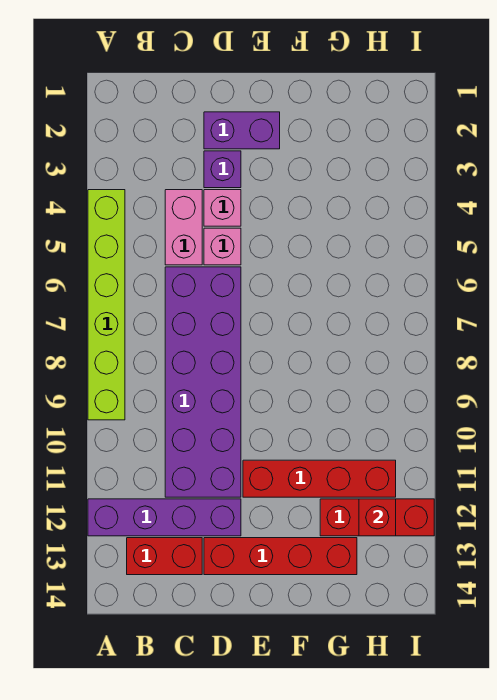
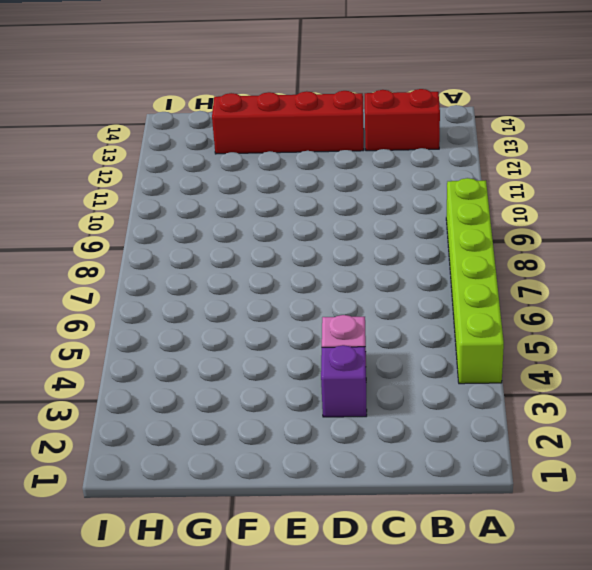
none -> purple 1x4 brick [88,499,241,536]
none -> pink 1x2 brick [165,190,202,265]
none -> purple 2x6 brick [165,267,241,497]

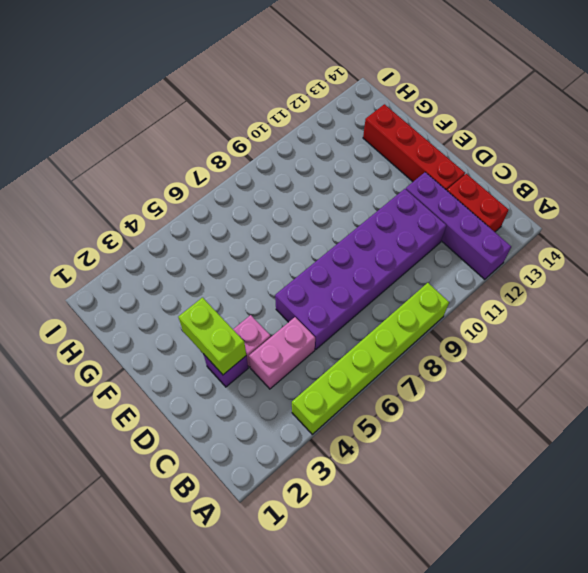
lime 1x2 brick [178,298,246,375] -> none
none -> purple 1x2 brick [204,112,280,149]
none -> pink 1x1 brick [204,228,241,265]
none -> red 1x4 brick [243,460,396,497]

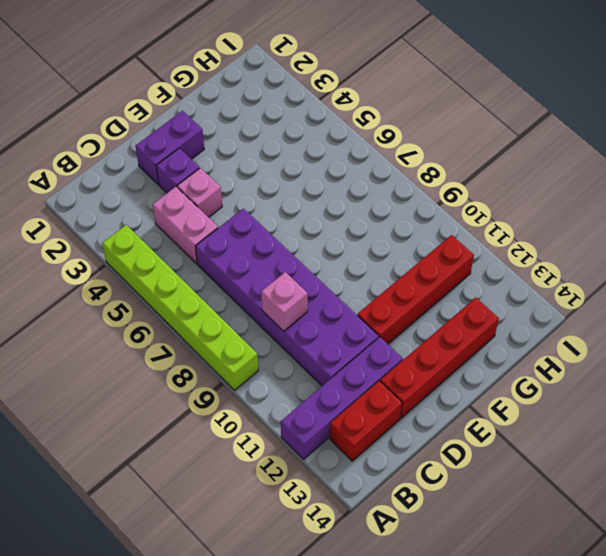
pink 1x1 brick [261,272,308,331] -> pink 1x1 brick moved to [204,228,241,265]
none -> red 1x3 brick [320,499,434,536]
none -> red 1x1 brick [359,499,396,536]

